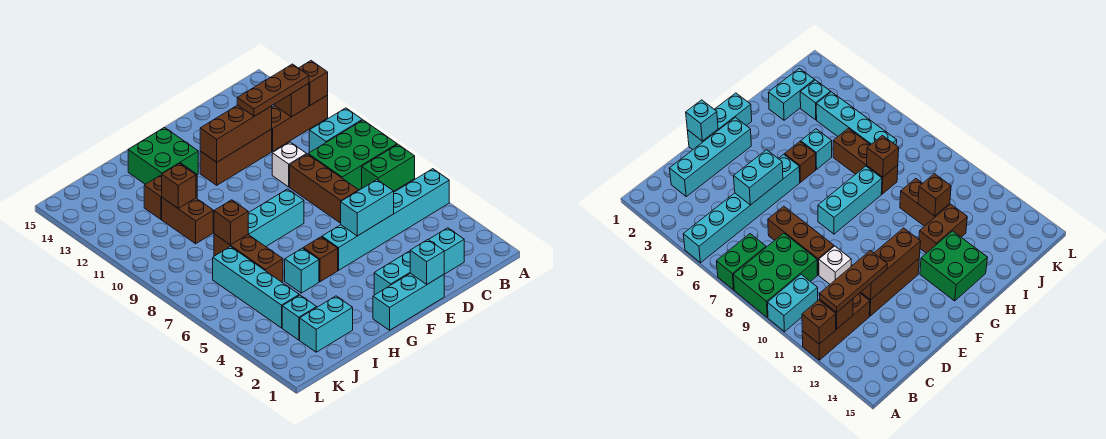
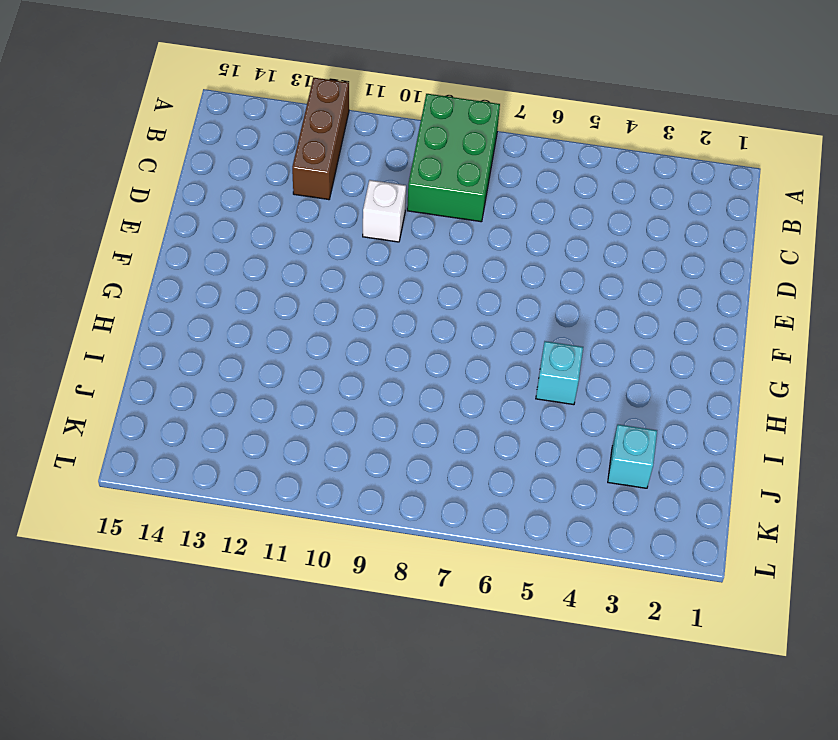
none -> cyan 1x6 brick [322,169,449,270]
none -> green 1x2 brick [362,144,415,191]
none -> cyan 1x2 brick [309,108,362,153]

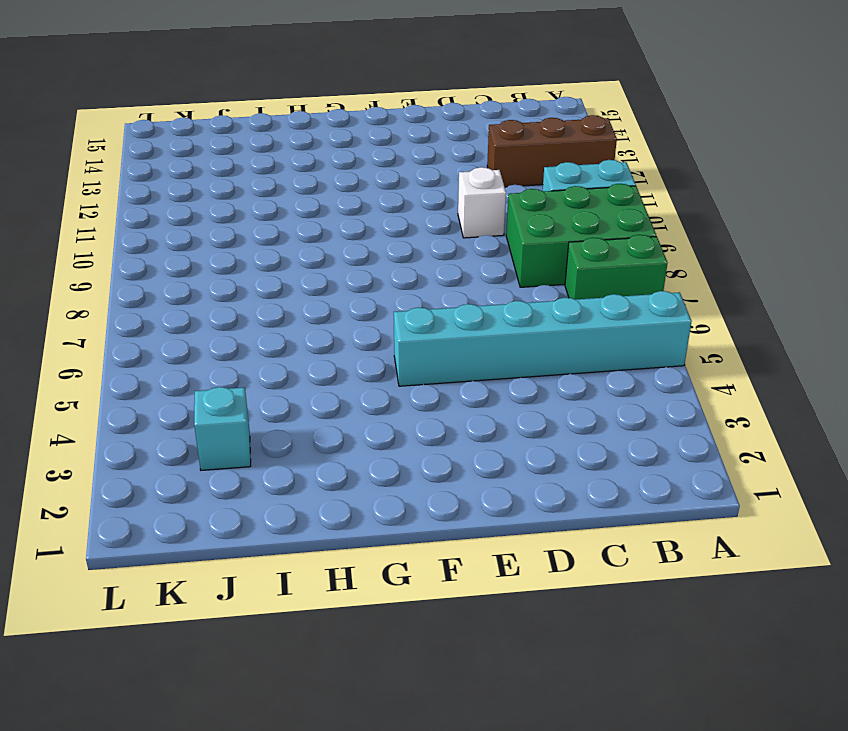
none -> cyan 1x4 brick [374,228,464,295]
none -> brown 1x3 brick [290,154,359,223]
none -> brown 1x3 brick [200,129,272,185]

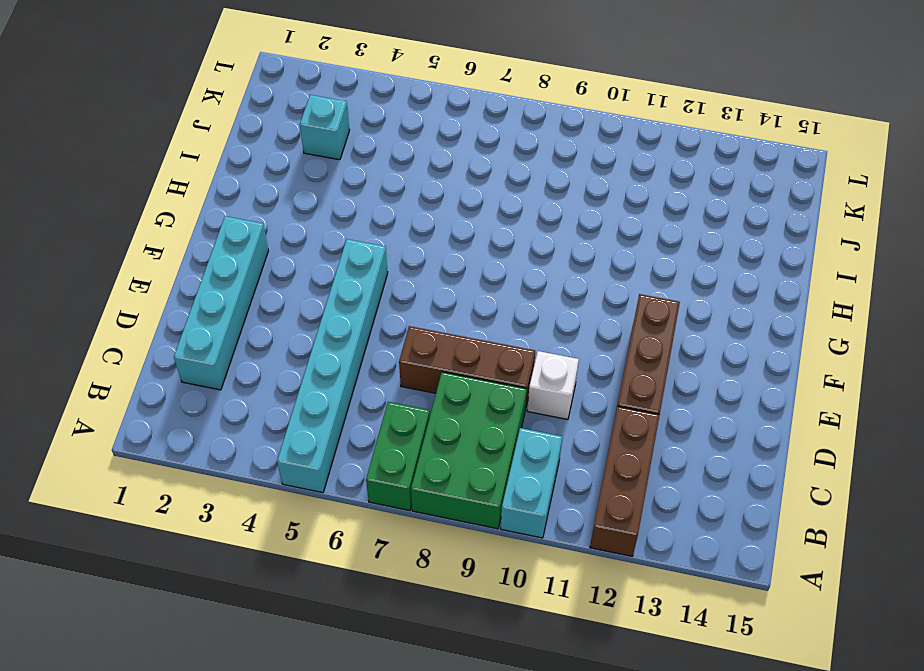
none -> cyan 1x3 brick [373,273,444,330]
none -> cyan 1x3 brick [248,189,304,247]
none -> brown 1x1 brick [303,237,338,282]

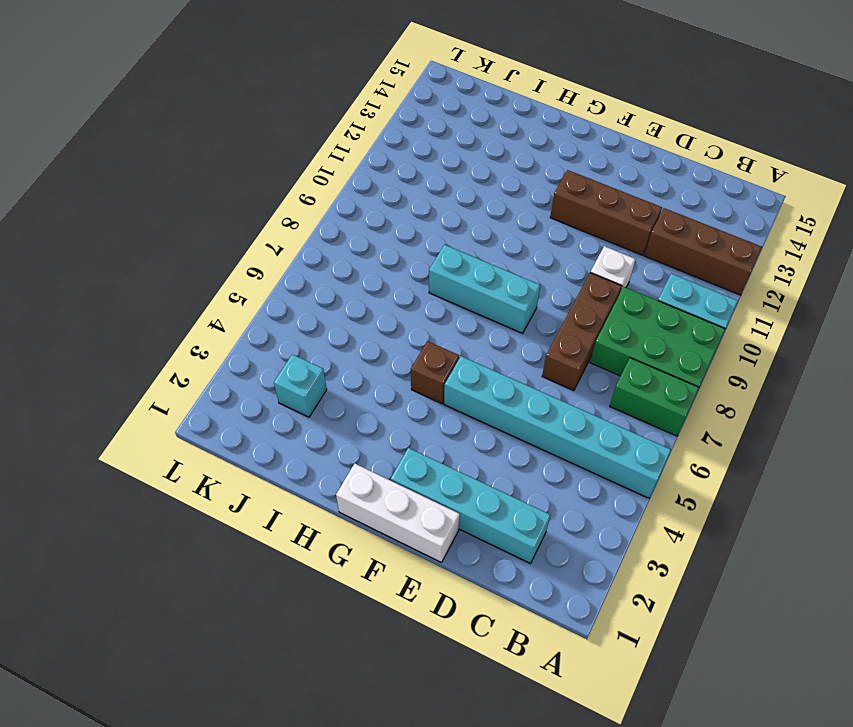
white 1x3 brick [336,464,460,563] -> cyan 1x3 brick [373,273,444,330]
none -> green 2x2 brick [128,127,198,184]
none -> cyan 1x1 brick [285,248,319,293]
none -> brown 1x2 brick [144,163,197,219]

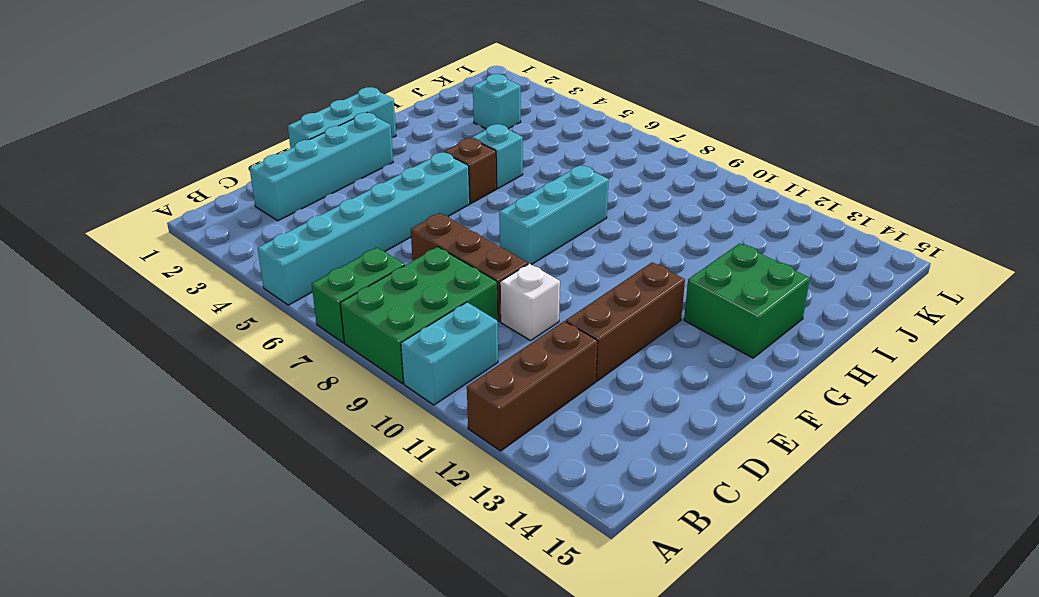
none -> brown 1x2 brick [144,163,197,219]
none -> cyan 1x2 brick [300,296,353,352]
none -> brown 1x3 brick [214,234,283,282]

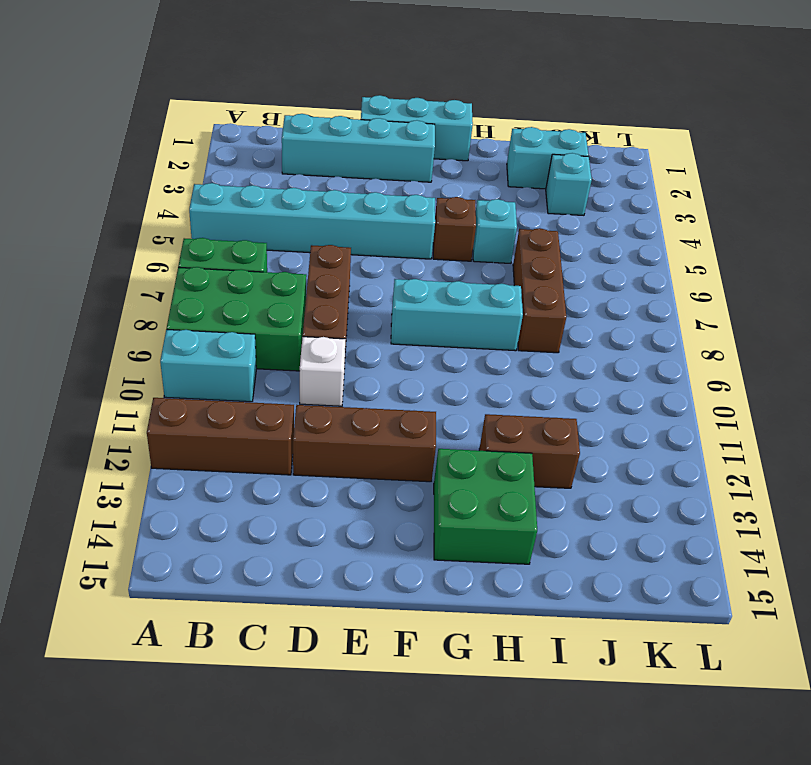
none -> brown 1x2 brick [162,198,213,244]
none -> cyan 1x4 brick [213,247,299,328]
none -> brown 1x1 brick [299,61,328,105]

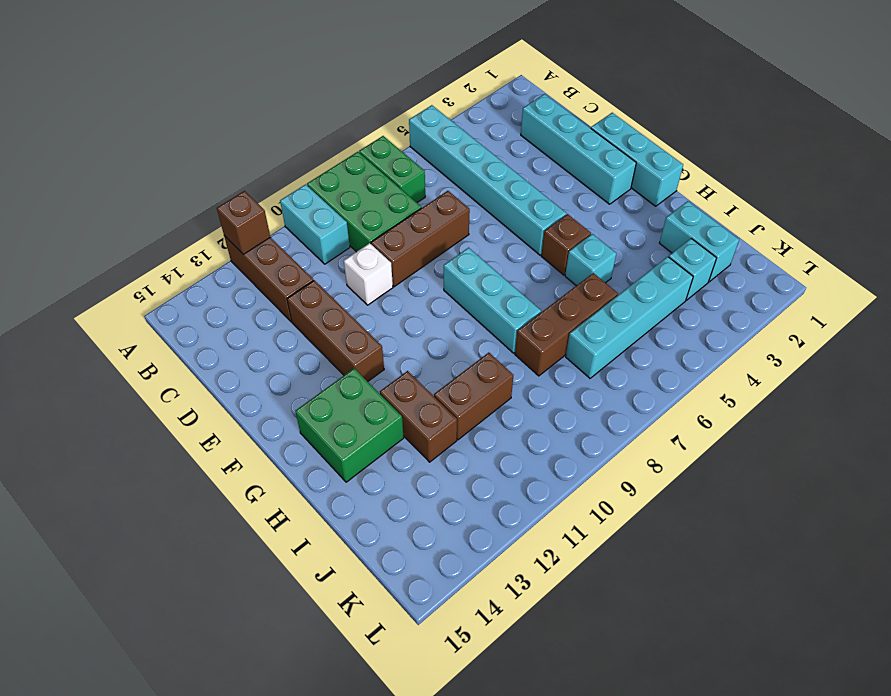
none -> brown 1x1 brick [275,83,309,117]
none -> cyan 1x2 brick [341,180,394,236]
none -> brown 1x3 brick [200,105,272,162]

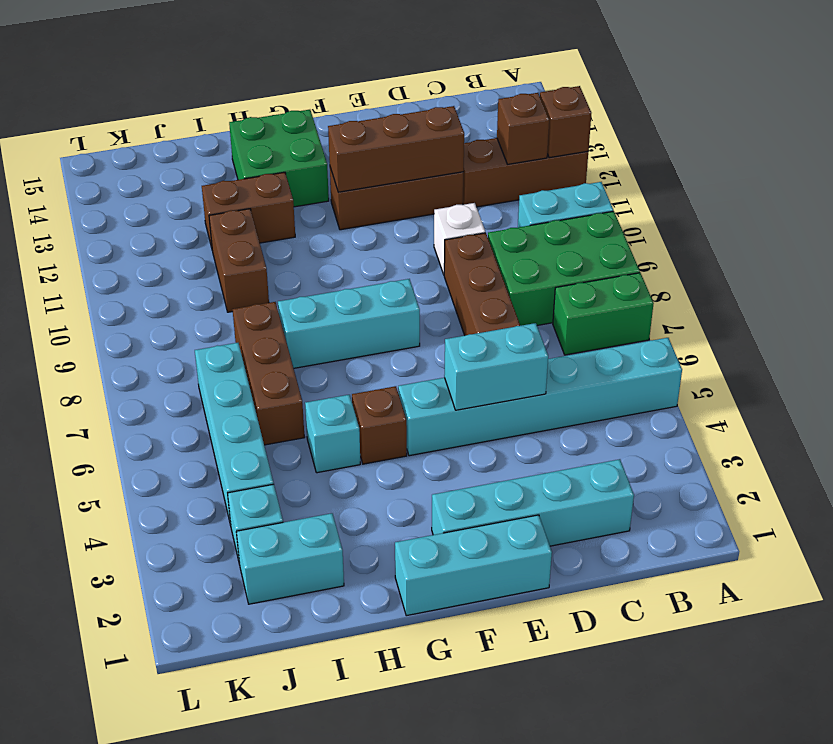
none -> cyan 1x1 brick [410,240,444,284]
none -> brown 1x1 brick [214,200,248,245]
none -> brown 1x1 brick [162,164,196,209]

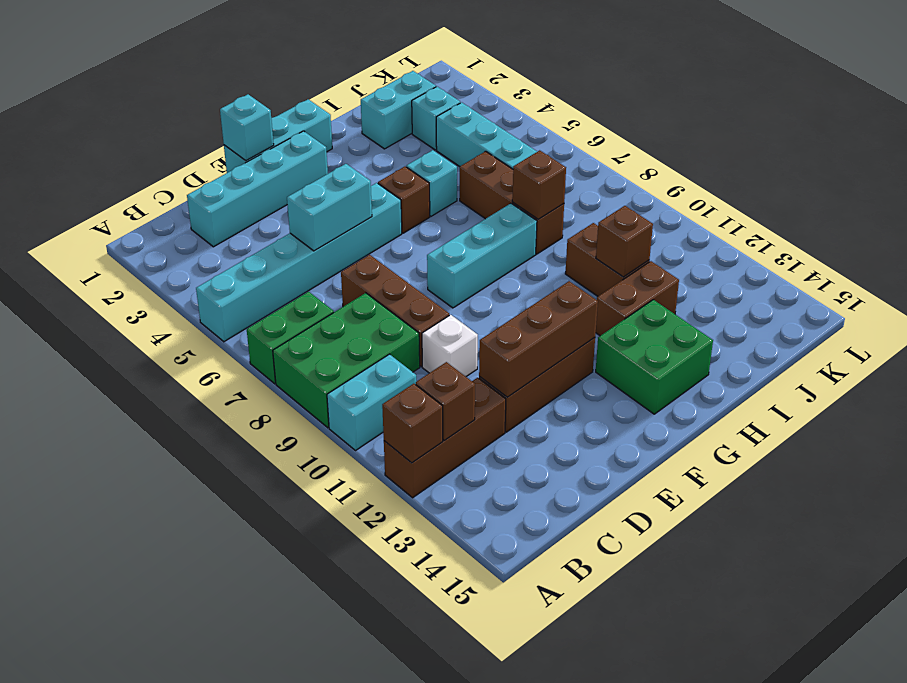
none -> brown 1x3 plate [237,64,309,116]

